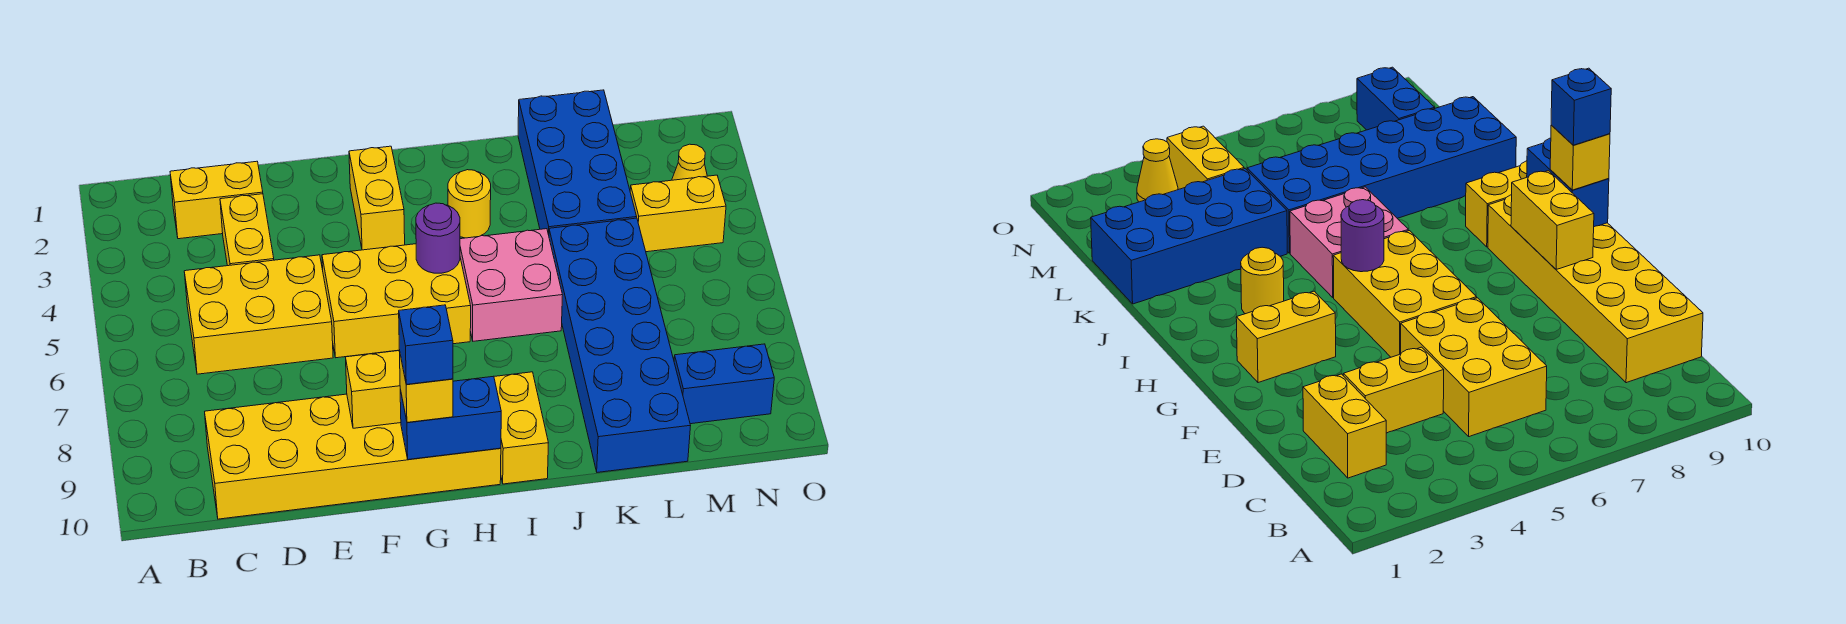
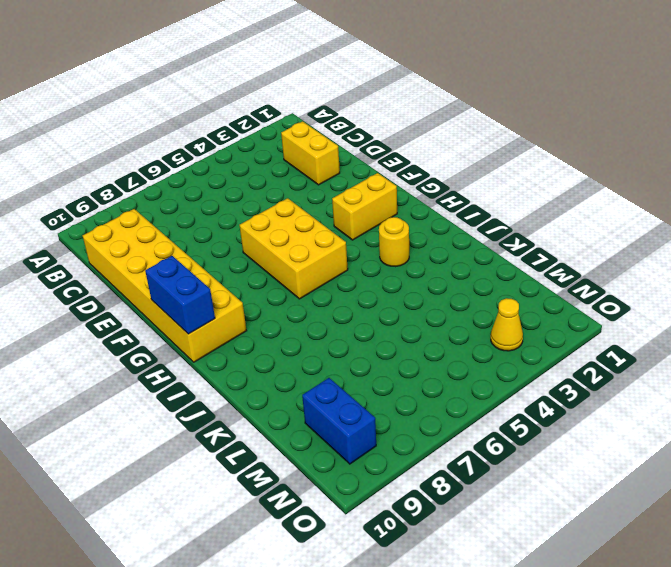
none -> yellow 2x3 brick [184,255,333,374]
none -> yellow 1x2 brick [220,194,274,266]
none -> pink 2x2 brick [460,229,562,341]

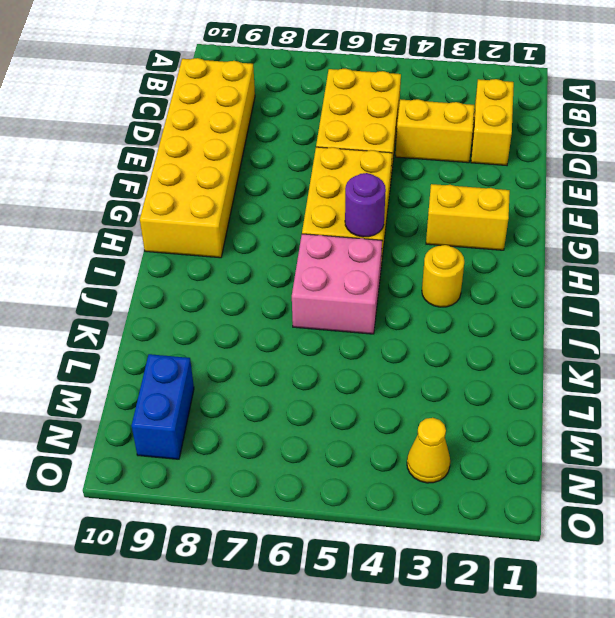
none -> yellow 1x2 brick [494,372,548,484]
none -> blue 2x4 brick [518,90,637,235]
none -> blue 2x6 brick [549,218,691,472]

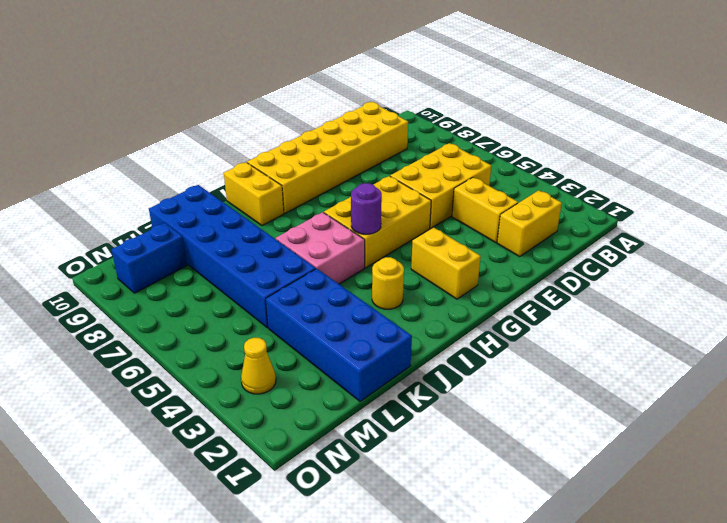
none -> yellow 1x2 brick [630,175,726,252]
none -> yellow 1x2 brick [346,351,401,428]
none -> blue 1x2 brick [400,376,501,460]

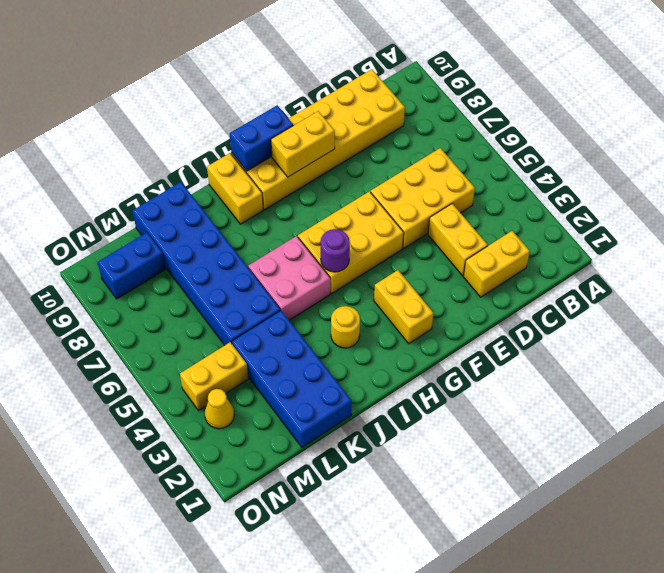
none -> yellow 1x1 brick [399,350,453,422]
none -> blue 1x1 brick [399,305,453,384]

